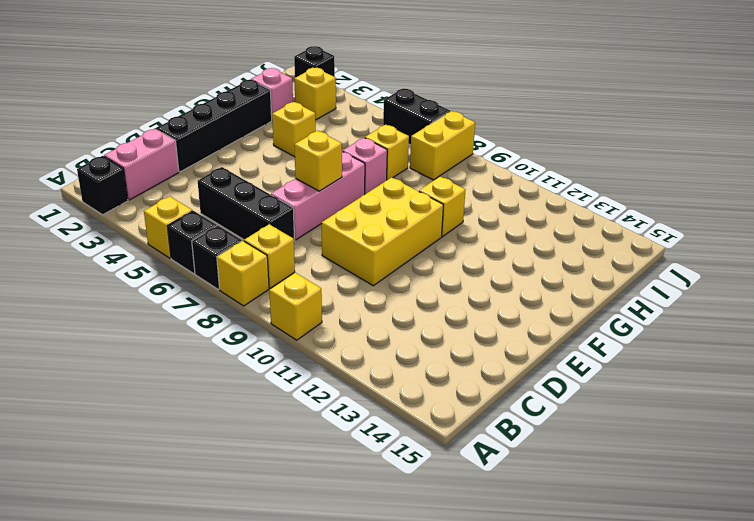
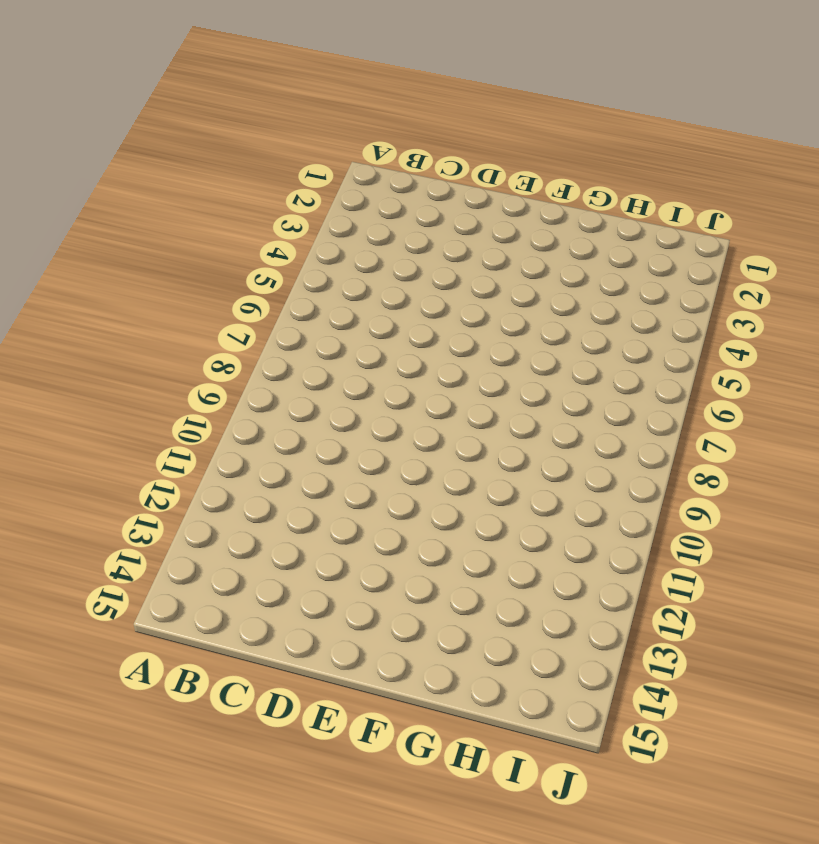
none -> black 1x1 brick [77,156,128,215]
none -> yellow 1x1 brick [144,196,192,258]
none -> black 1x1 brick [167,211,217,274]

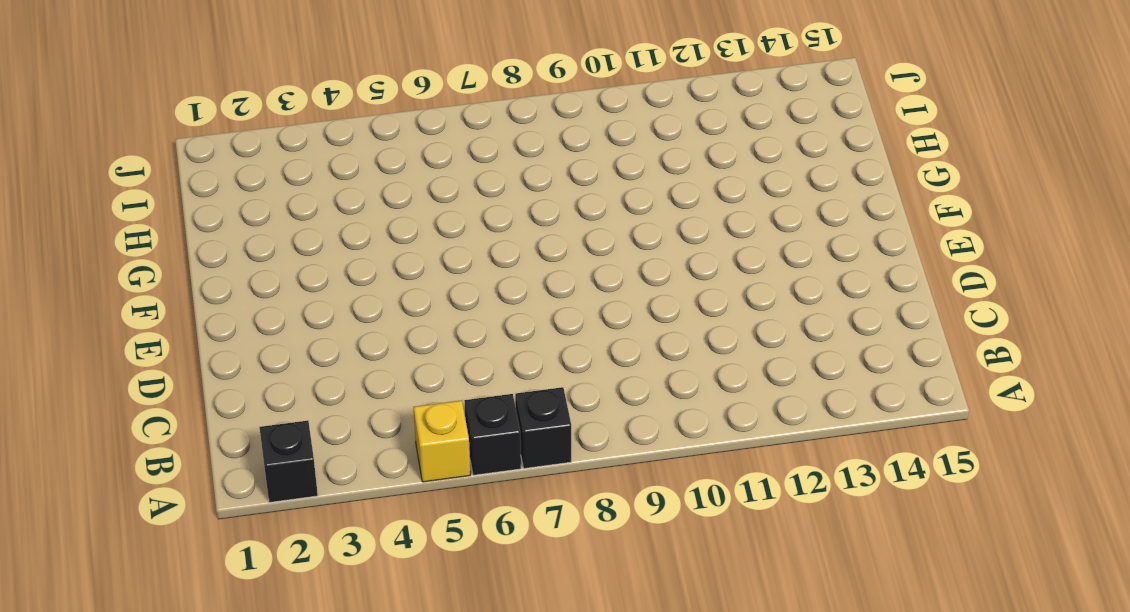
none -> yellow 1x1 brick [217,241,269,306]
none -> yellow 1x1 brick [269,273,322,340]
none -> pink 1x2 brick [104,129,179,200]

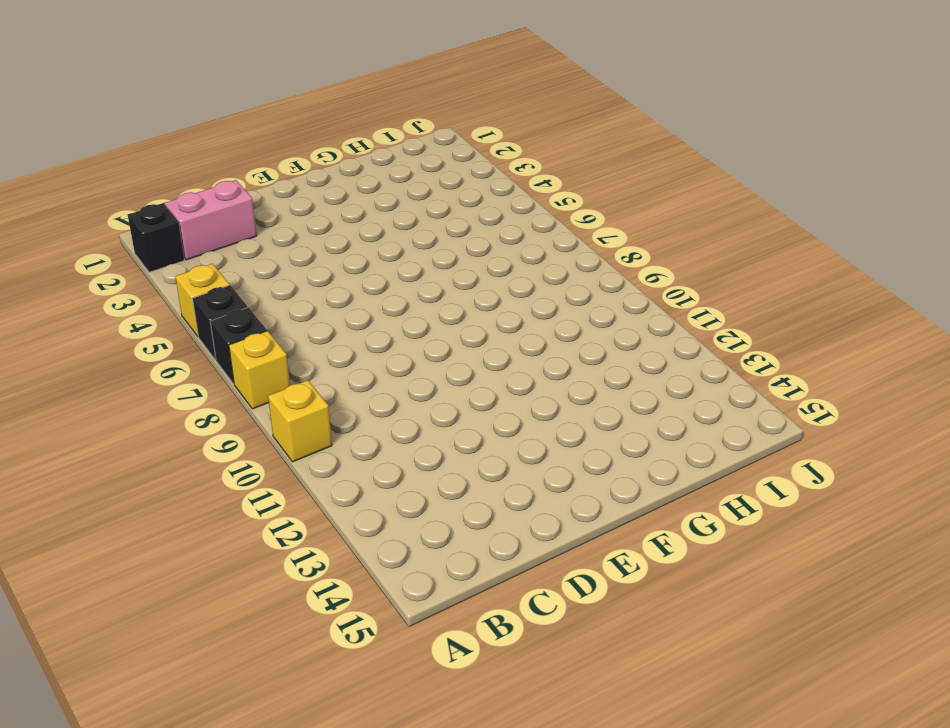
none -> yellow 1x1 brick [244,224,295,288]
none -> black 1x3 brick [198,167,295,241]
none -> black 1x4 brick [156,80,272,172]

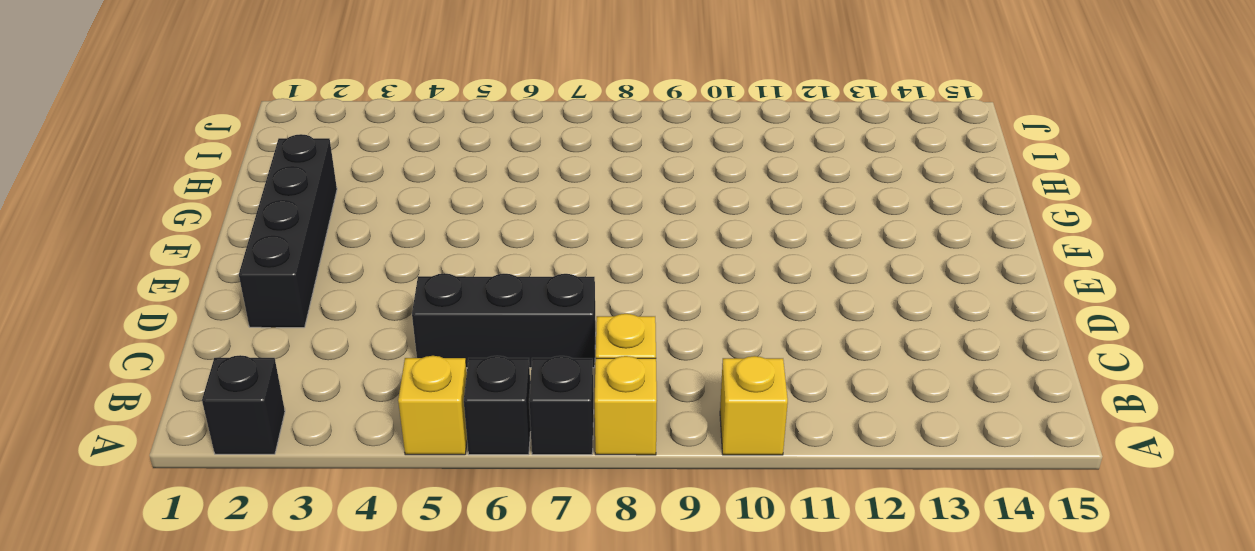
none -> pink 1x2 brick [104,129,179,200]
none -> pink 1x3 brick [271,151,365,240]
none -> yellow 2x3 brick [322,177,443,286]

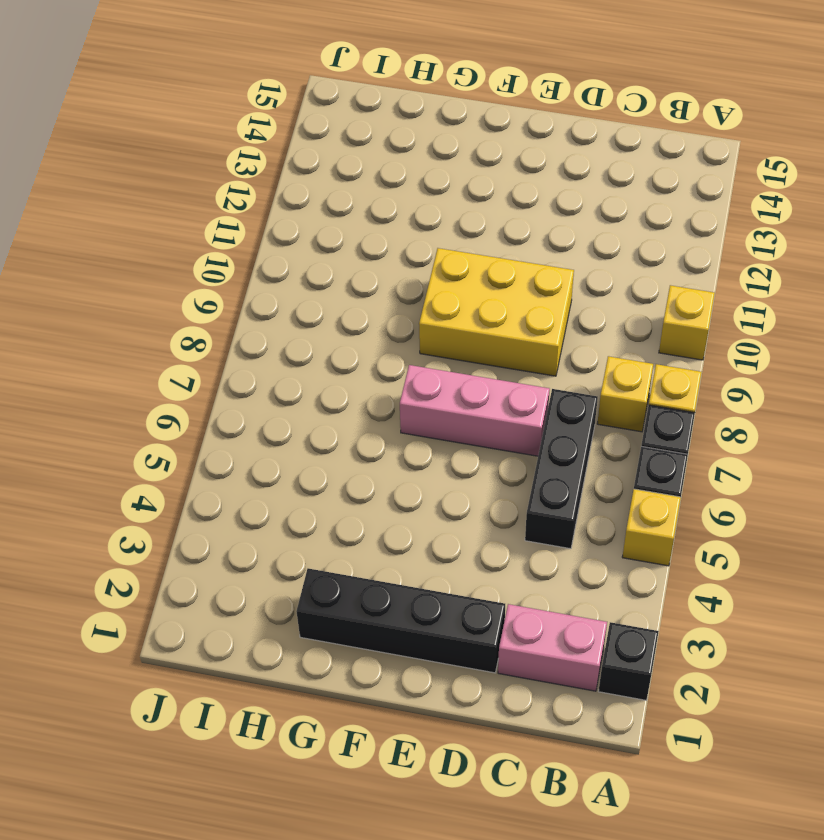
none -> yellow 1x1 brick [272,102,316,157]
none -> pink 1x1 brick [343,138,387,194]
none -> yellow 1x1 brick [419,177,465,237]

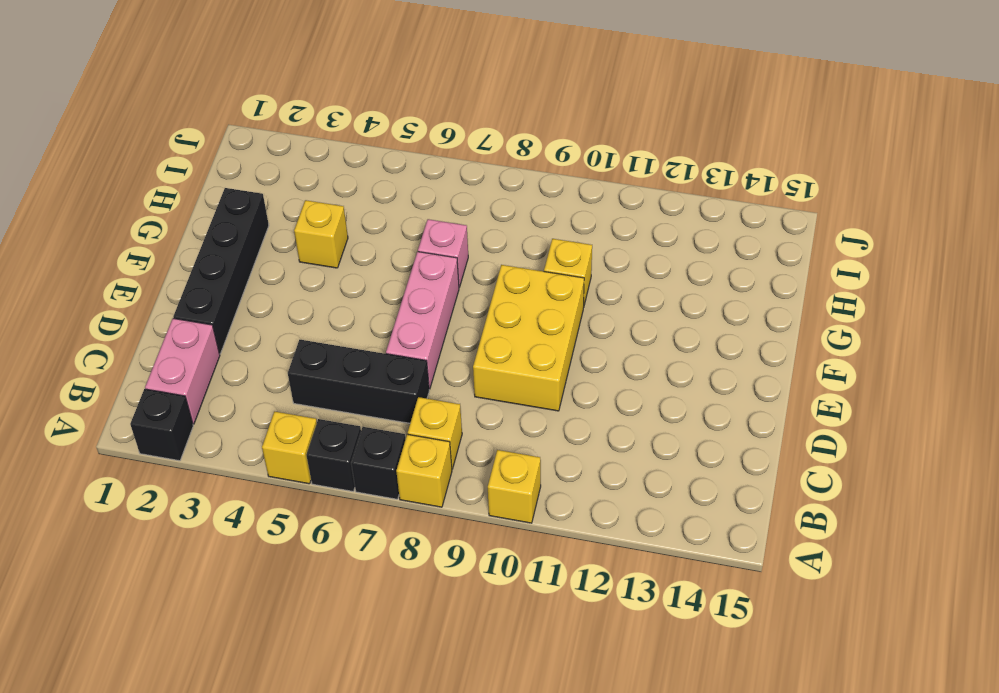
none -> pink 1x1 brick [251,68,293,115]
none -> yellow 1x1 brick [365,125,409,180]
none -> yellow 1x1 brick [294,67,336,120]

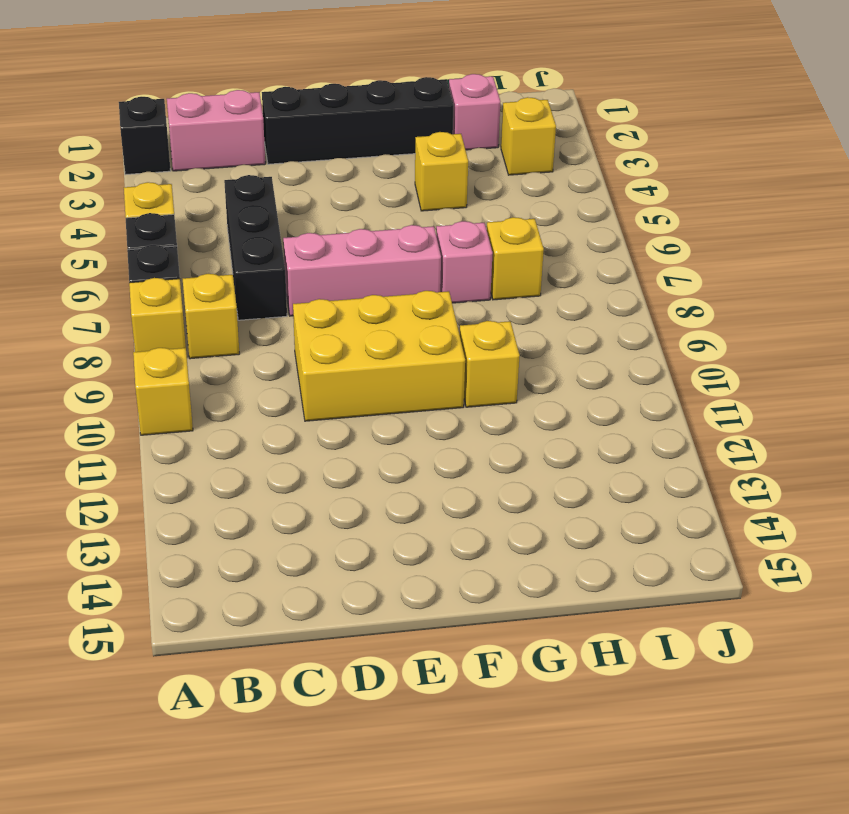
none -> yellow 1x2 brick [410,111,475,180]
none -> black 1x1 brick [294,46,335,78]
none -> black 1x2 brick [383,89,450,145]

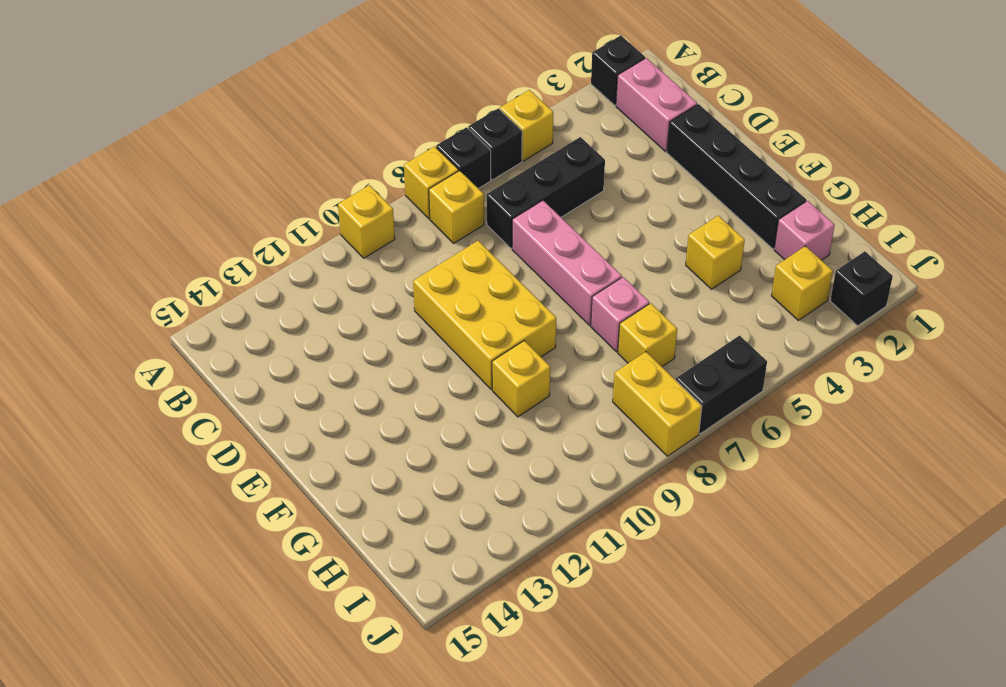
none -> yellow 1x1 brick [294,131,342,191]

